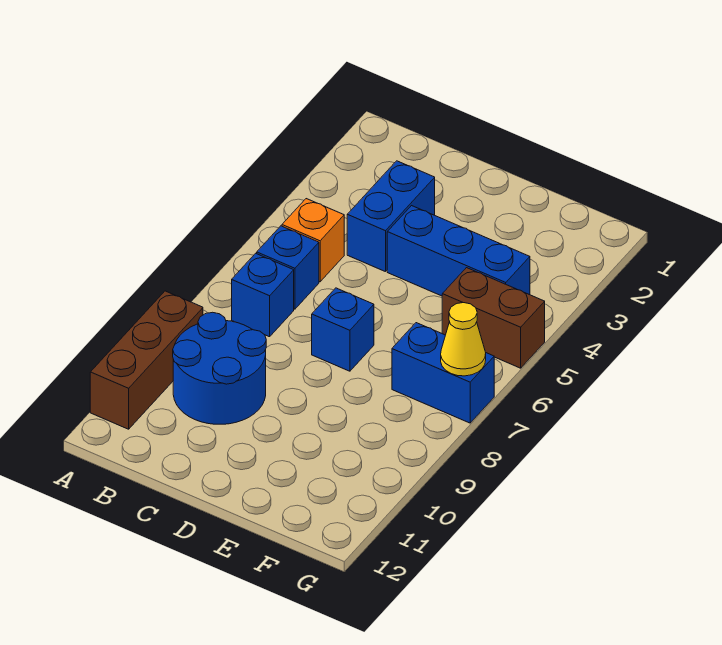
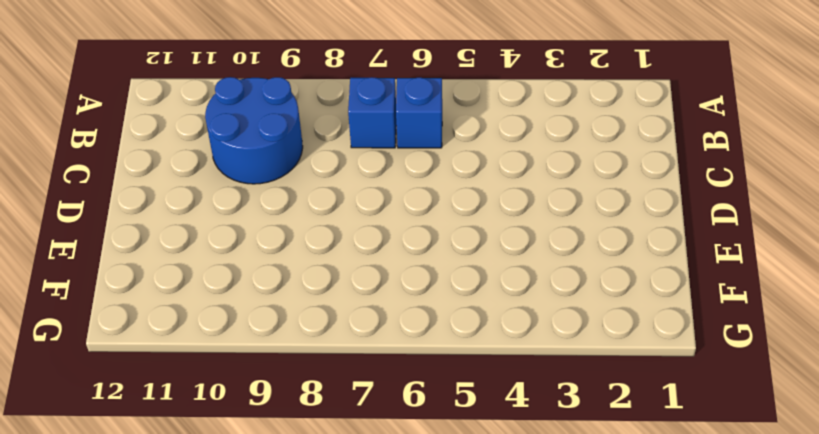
none -> brown 1x3 brick [90,291,203,429]
none -> orange 1x1 brick [282,199,344,282]

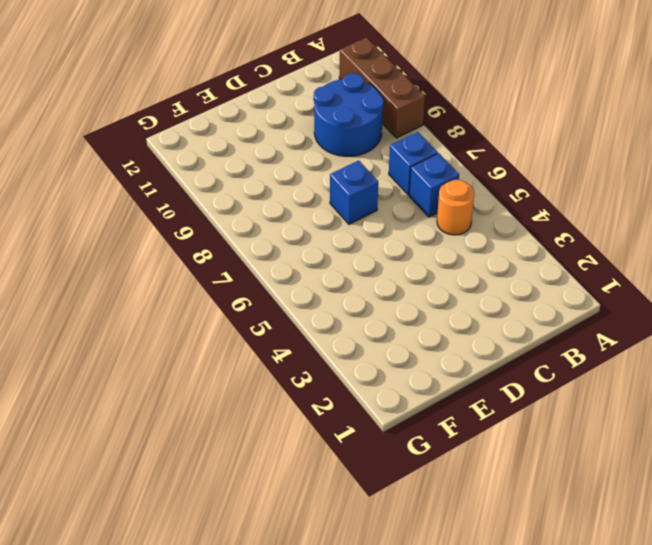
orange 1x1 round brick [437,180,474,235] -> orange 1x1 brick [282,199,344,282]
none -> blue 1x2 brick [347,161,435,272]
none -> blue 1x3 brick [387,206,530,296]

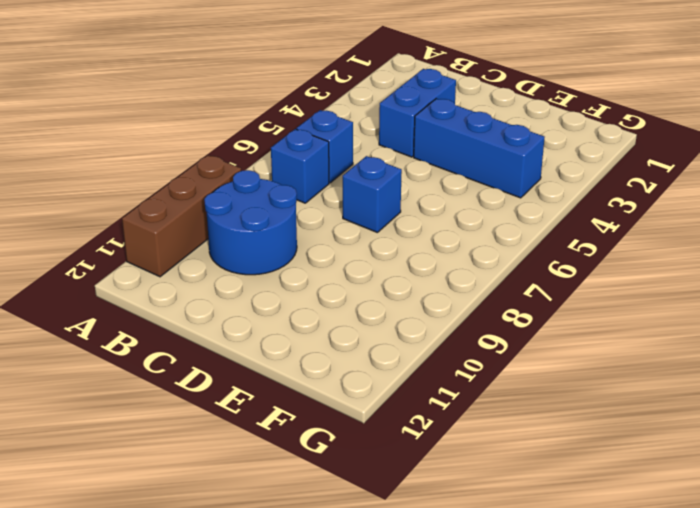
none -> orange 1x1 brick [282,199,344,282]
none -> brown 1x2 brick [442,268,545,368]

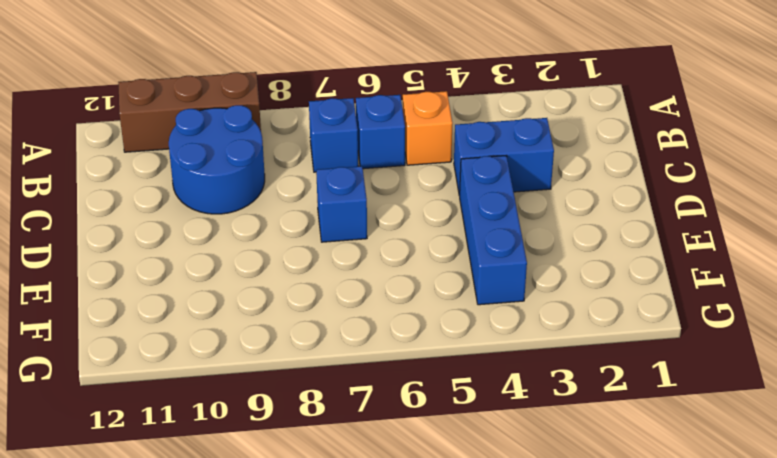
none -> brown 1x2 brick [442,268,545,368]
none -> blue 1x2 brick [392,323,494,423]

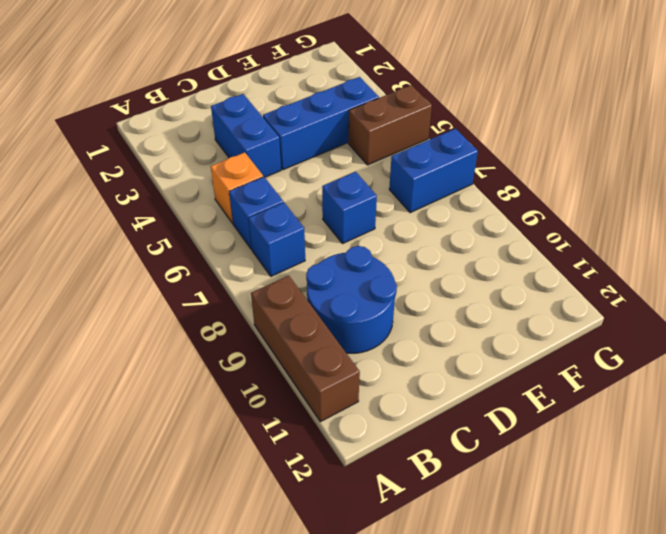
none -> yellow 1x1 cone [441,303,486,376]

